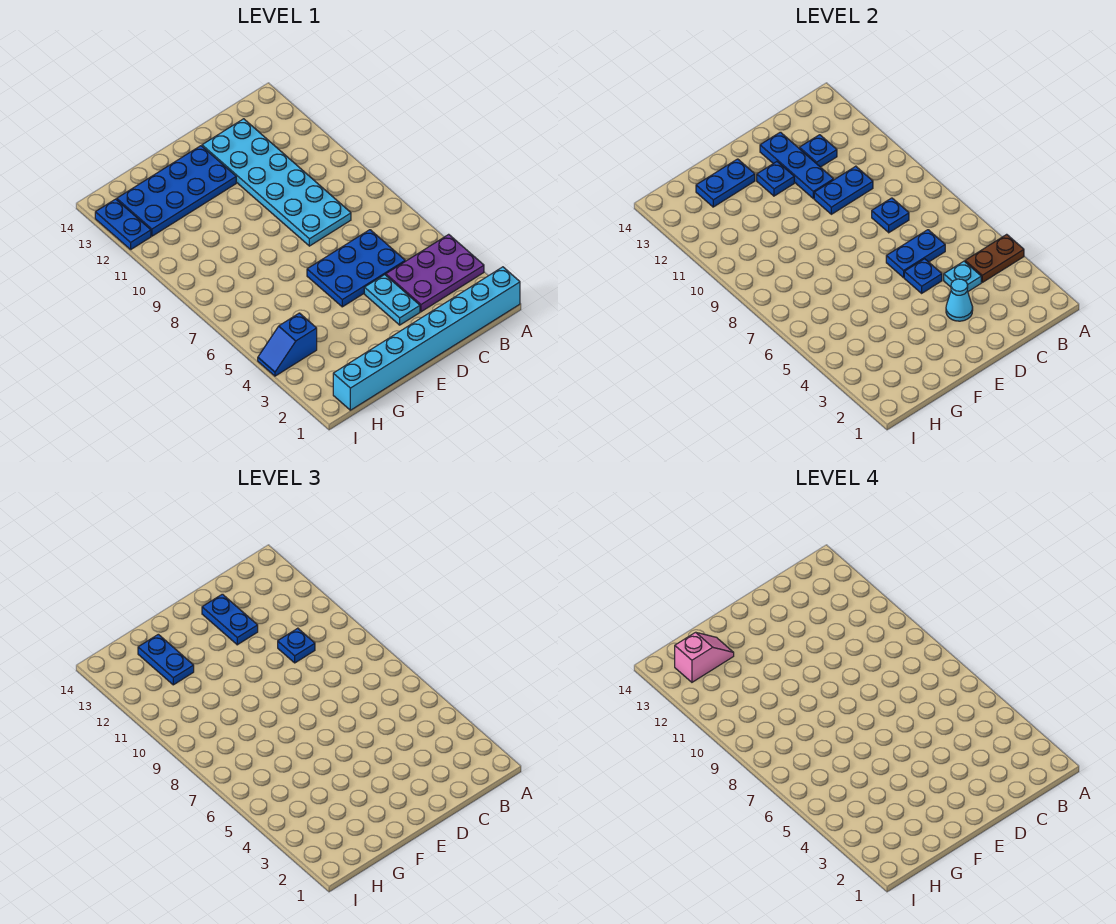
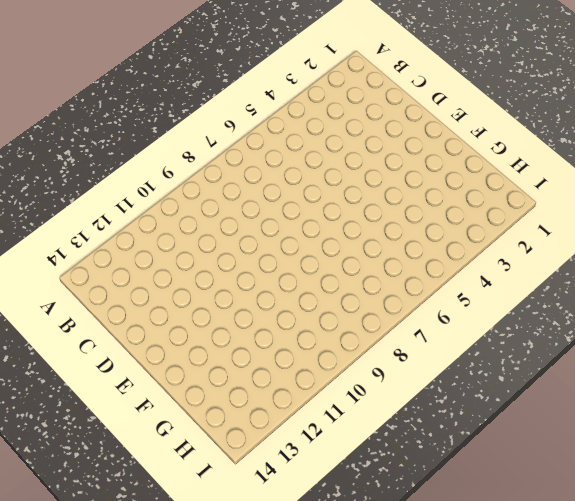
none -> cyan 1x8 brick [333,267,520,410]
none -> purple 2x3 plate [386,234,484,312]
none -> blue 2x3 plate [307,230,405,307]

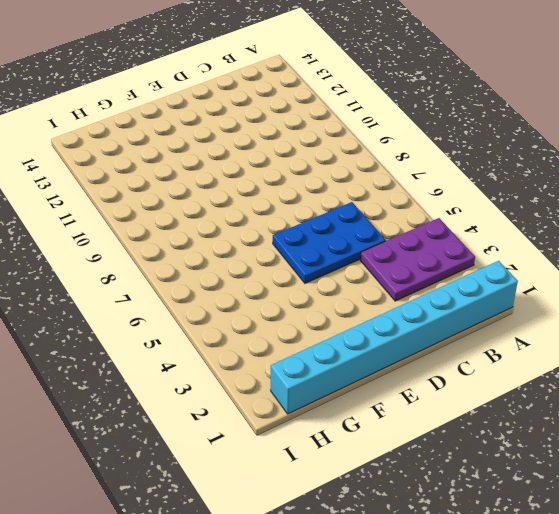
none -> cyan 2x6 plate [202,119,351,246]
none -> cyan 1x2 plate [364,275,420,325]
none -> blue 2x4 plate [117,146,236,236]

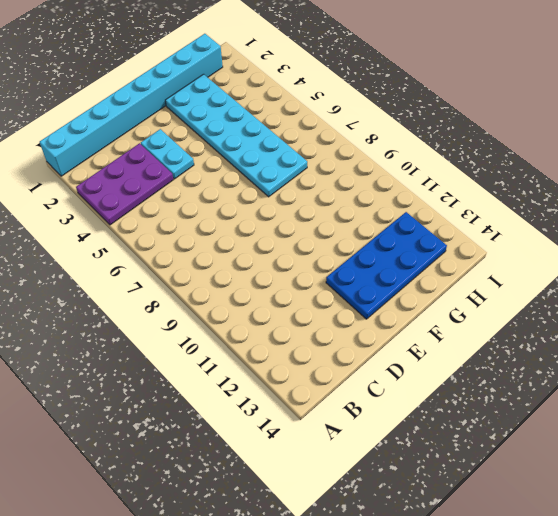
cyan 2x6 plate [165,74,307,197] -> cyan 2x6 plate moved to [202,119,351,246]
none -> blue 2x3 plate [307,230,405,307]
none -> blue 1x2 slope [258,313,317,376]
none -> blue 1x2 plate [95,199,151,249]

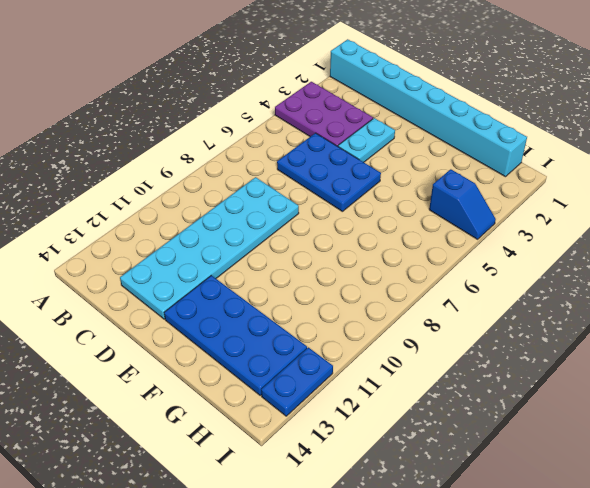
none -> brown 1x2 plate [965,234,1024,282]
none -> cyan 1x1 plate [944,261,981,291]
none -> blue 1x2 plate [886,230,945,278]

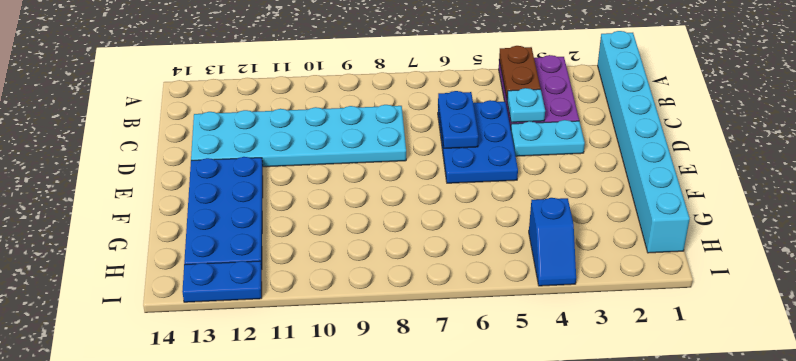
none -> blue 1x1 plate [872,198,909,233]
none -> blue 1x2 plate [814,166,873,214]
none -> blue 1x1 plate [799,135,837,167]

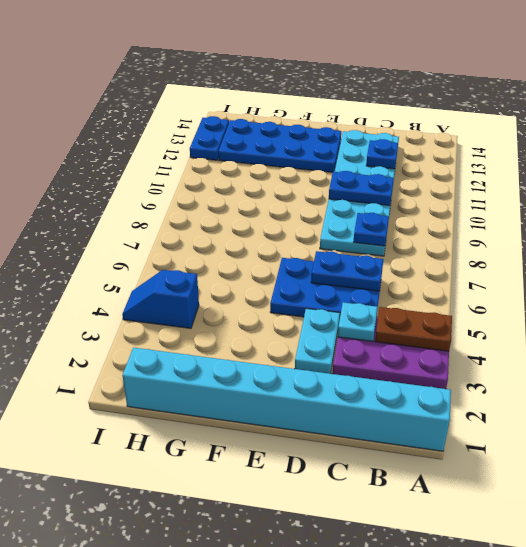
none -> cyan 1x1 cone [946,279,973,321]
none -> blue 1x1 plate [904,259,942,293]
none -> blue 1x3 plate [760,132,834,198]

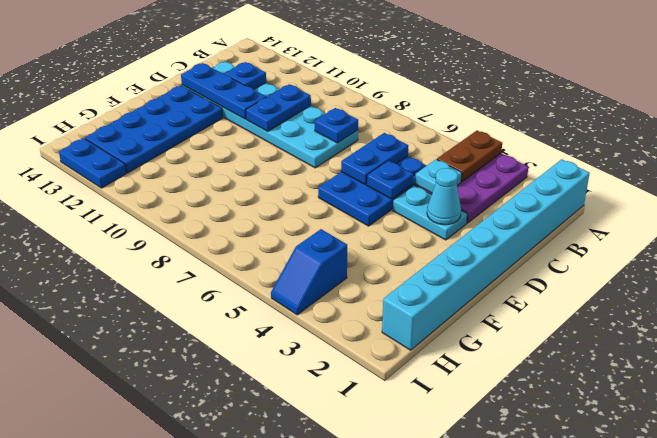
none -> blue 1x1 plate [757,162,794,196]
none -> blue 1x2 plate [696,159,755,207]
none -> blue 1x1 plate [278,628,315,663]

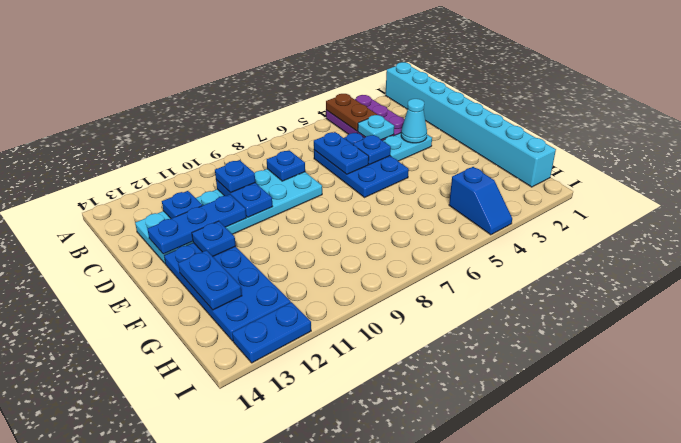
none -> blue 1x2 plate [202,594,258,645]
none -> blue 1x2 plate [138,634,194,685]
none -> pink 1x2 slope [675,632,734,682]

